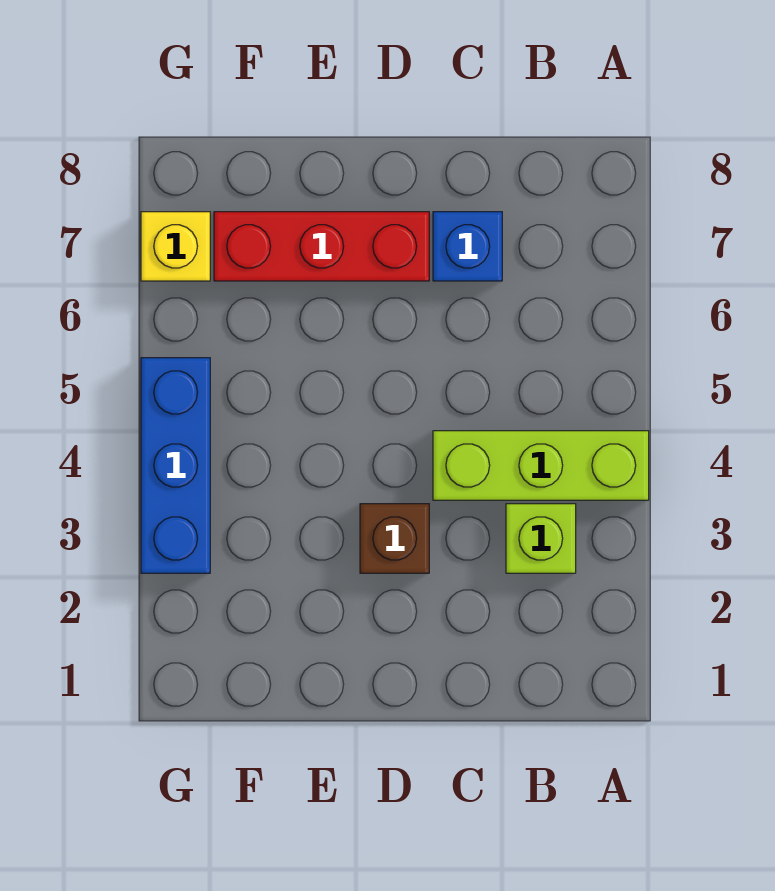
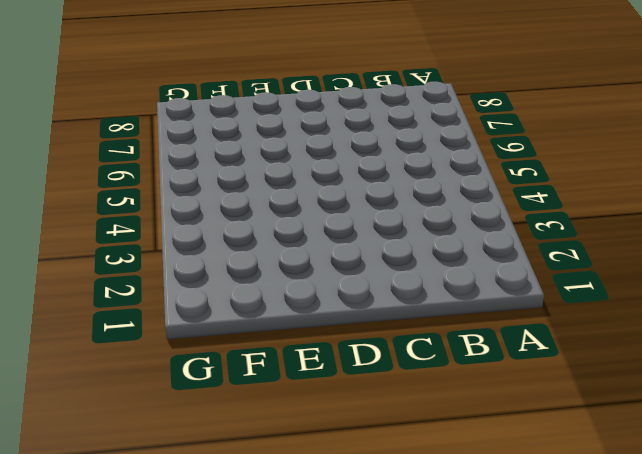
none -> lime 1x3 brick [433,431,649,500]
none -> lime 1x1 brick [506,504,576,573]

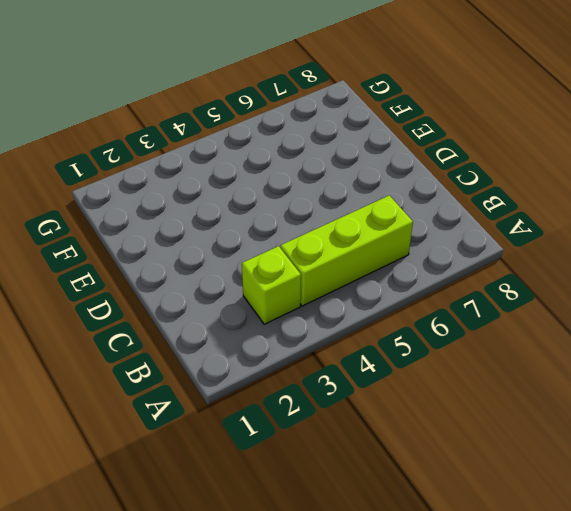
lime 1x3 brick [281,195,413,306] -> lime 1x3 brick turned to [433,431,649,500]
none -> blue 1x1 brick [433,212,502,281]
none -> brown 1x1 brick [360,504,429,573]

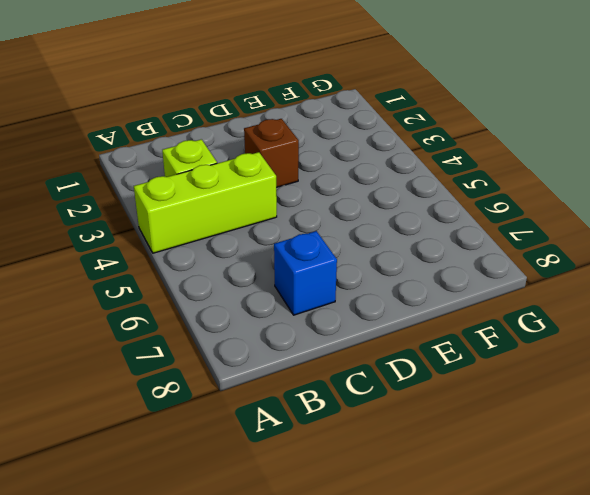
none -> red 1x3 brick [214,212,429,281]
none -> blue 1x3 brick [141,358,210,573]

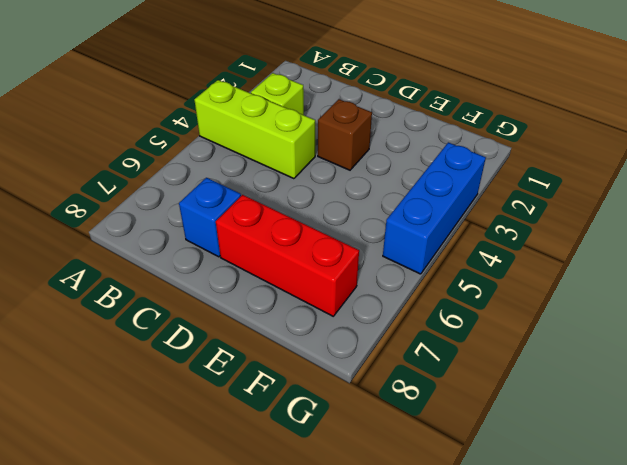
none -> yellow 1x1 brick [141,212,210,281]

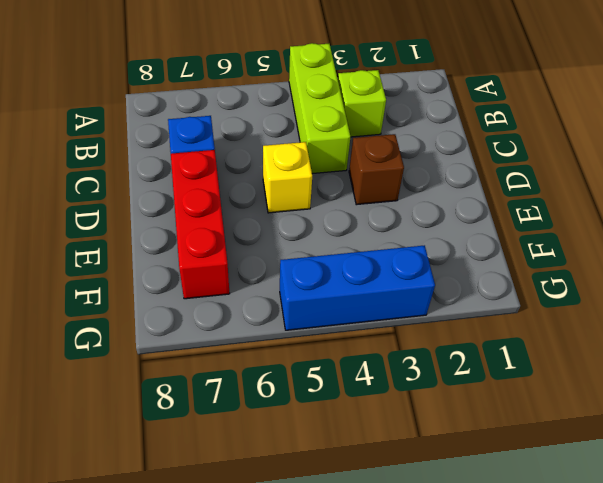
yellow 1x1 brick [263,142,312,213] -> yellow 1x1 brick moved to [141,212,210,281]

